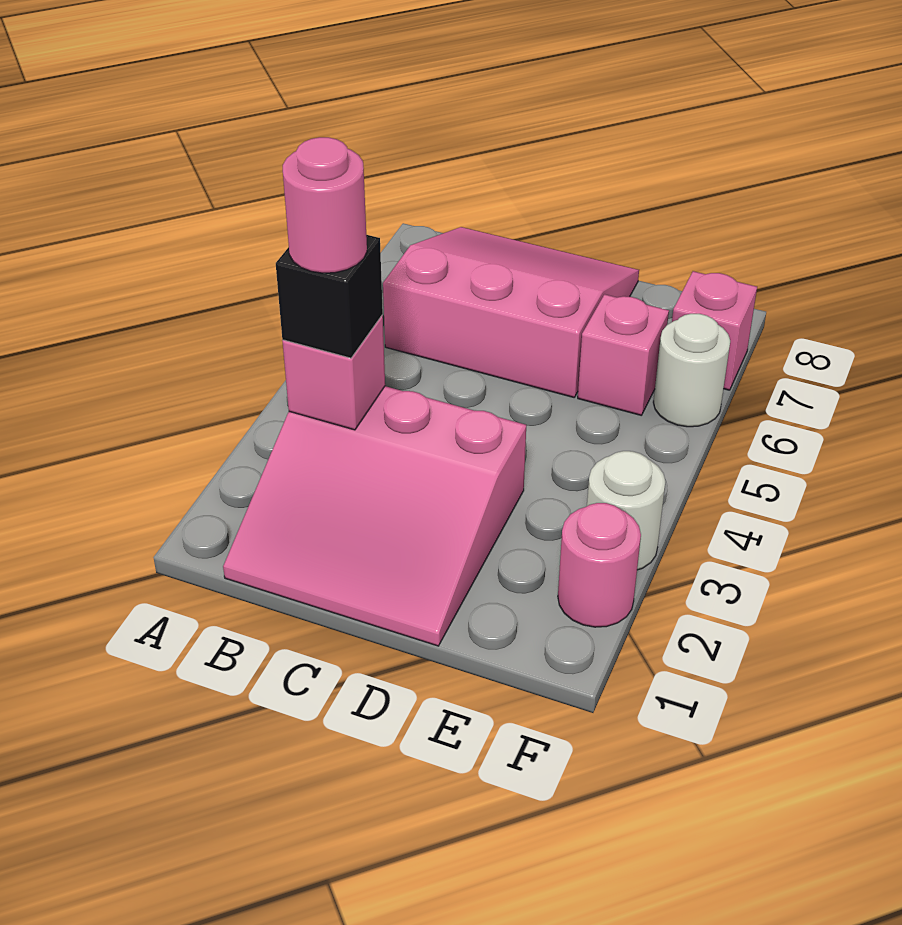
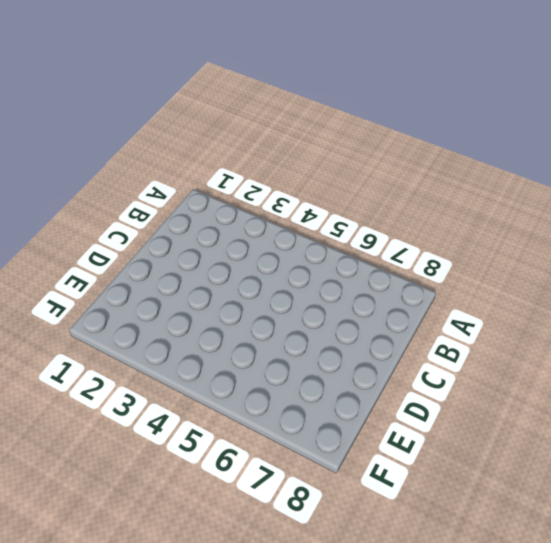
none -> pink 3x3 slope [223,386,526,646]
none -> pink 3x3 slope [383,227,639,397]

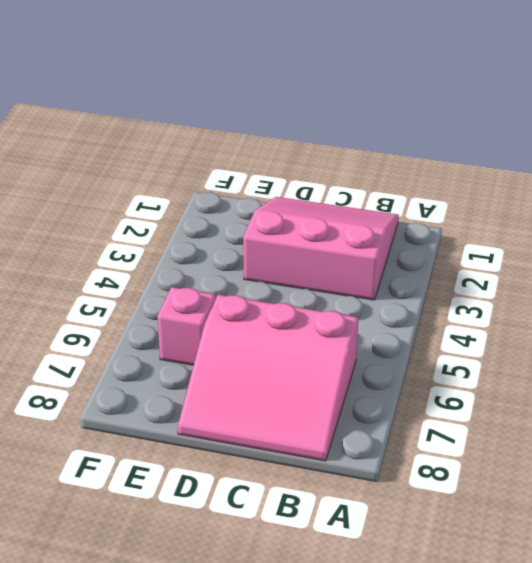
none -> pink 1x1 round brick [558,503,641,627]
none -> white 1x1 round brick [587,451,666,570]

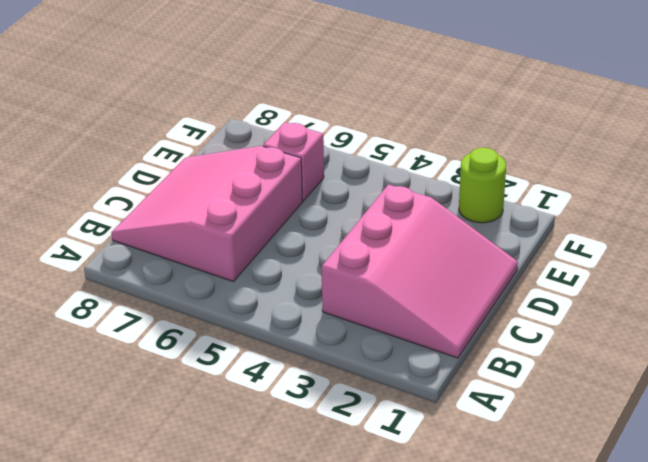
lime 1x1 round brick [459,148,506,223] -> pink 1x1 round brick [558,503,641,627]
none -> white 1x1 round brick [587,451,666,570]
none -> white 1x1 round brick [653,314,730,427]

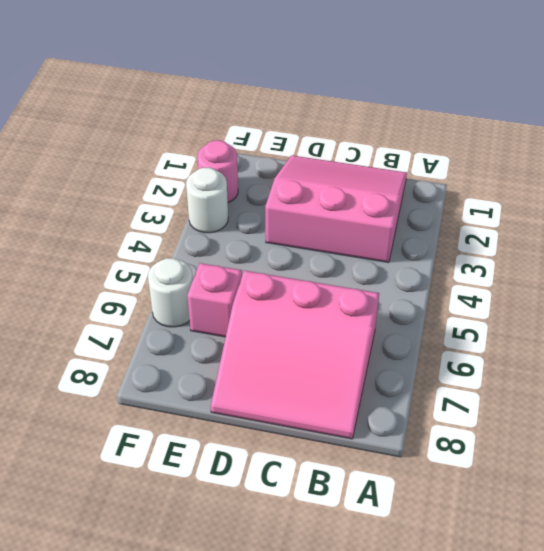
none -> pink 1x1 brick [672,271,757,390]
none -> pink 1x1 brick [283,315,385,430]

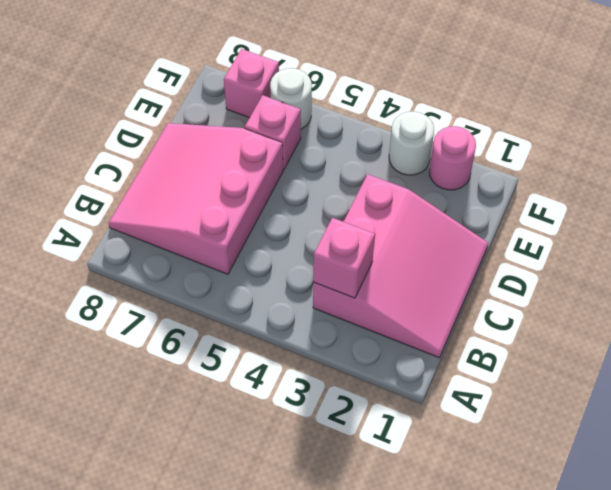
none -> black 1x1 brick [276,235,383,358]
none -> pink 1x1 round brick [283,137,367,273]

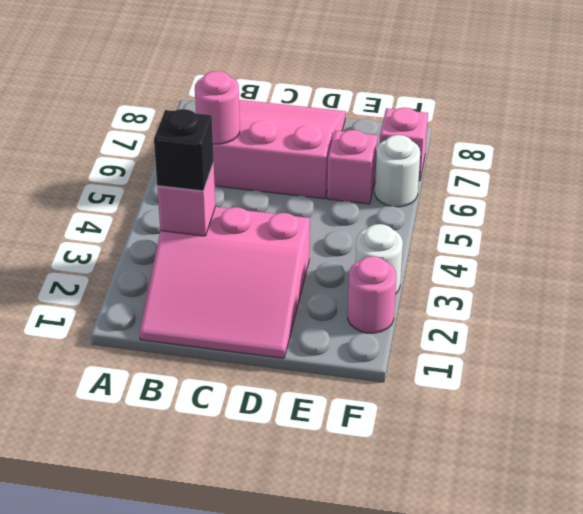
pink 1x1 round brick [195,71,240,144] -> pink 1x1 round brick moved to [283,137,367,273]

